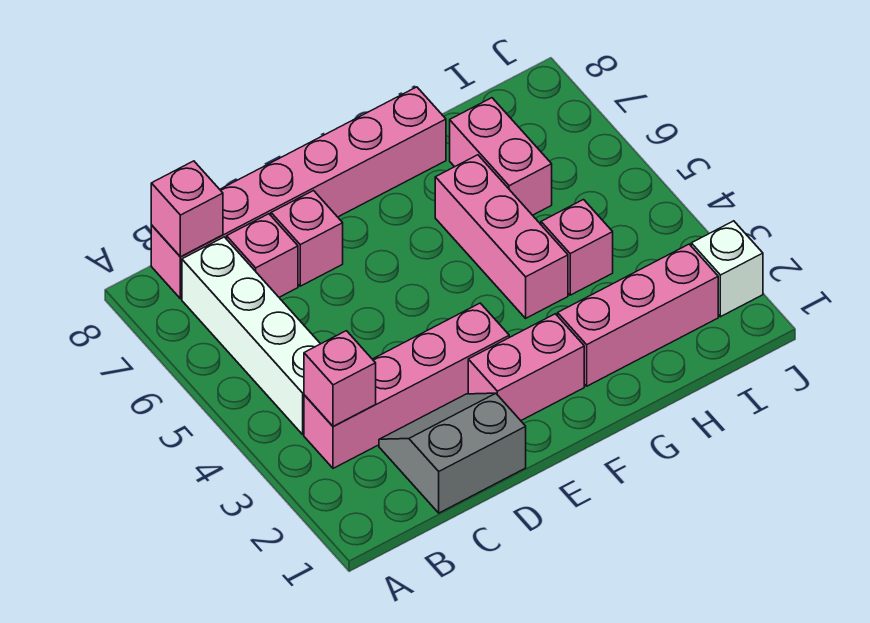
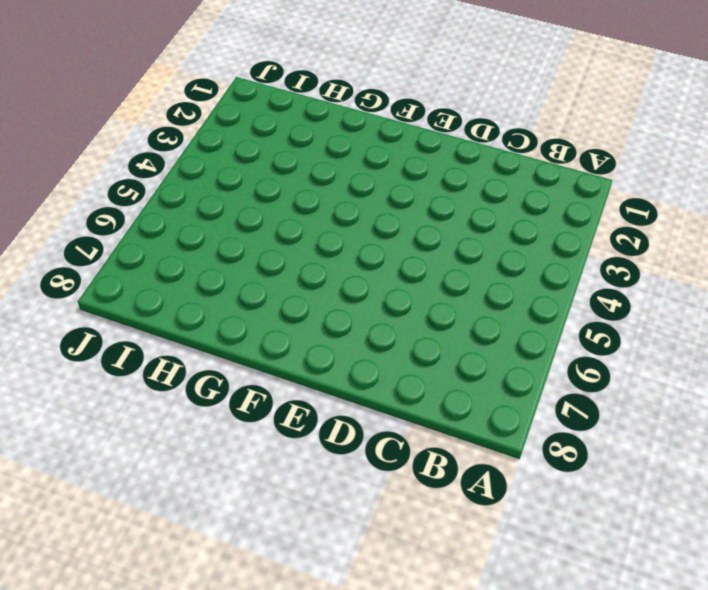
none -> pink 1x4 brick [304,303,509,468]
none -> white 1x4 brick [182,237,320,434]
none -> pink 1x6 brick [151,87,446,299]

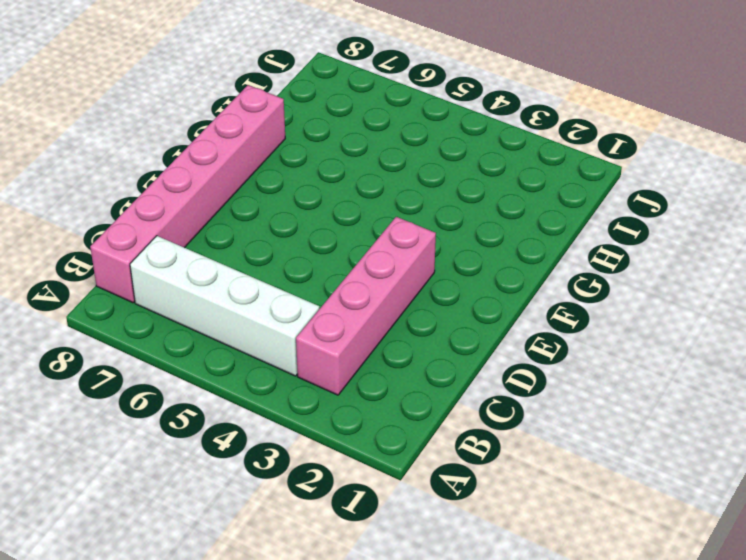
none -> grey 2x2 slope [379,393,526,513]
none -> pink 1x1 brick [227,214,298,297]
none -> pink 1x1 brick [271,191,343,286]

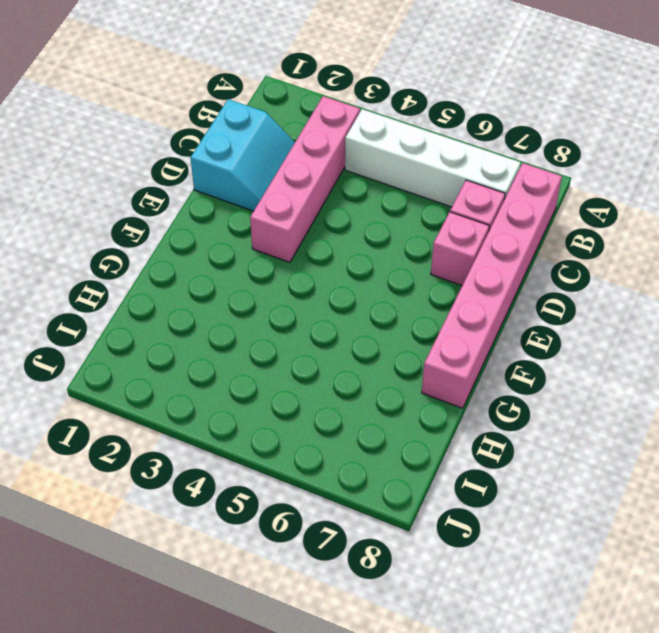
cyan 2x2 slope [190,99,295,211] -> grey 2x2 slope [379,393,526,513]
none -> pink 1x2 brick [468,314,584,421]
none -> pink 1x3 brick [558,244,718,386]
none -> pink 1x3 brick [435,155,568,318]

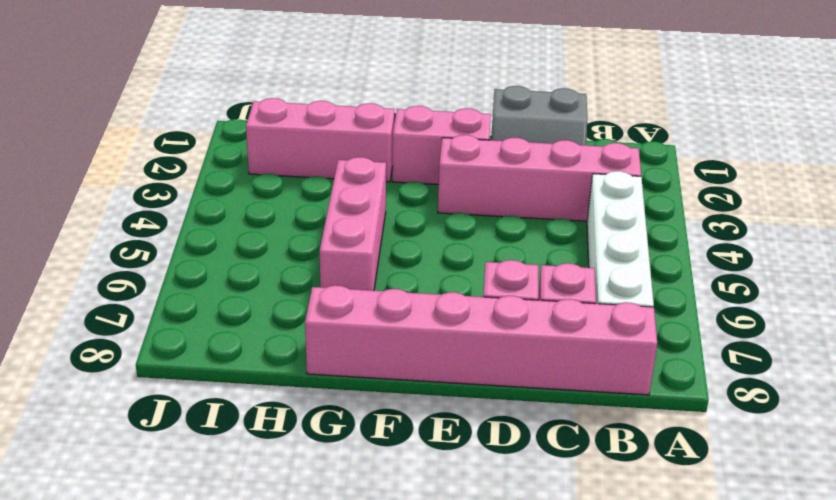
none -> pink 1x1 brick [541,200,613,295]
none -> pink 1x2 brick [450,98,552,215]
none -> white 1x1 brick [691,221,763,317]

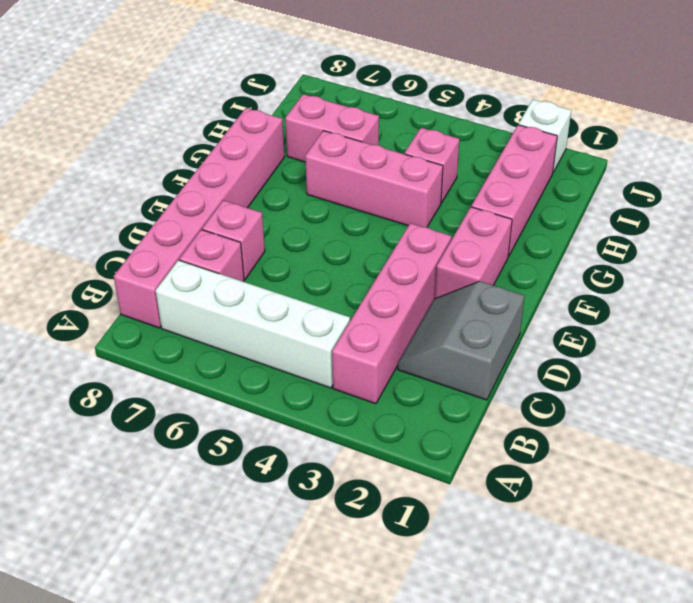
none -> pink 1x1 brick [304,331,376,427]
none -> pink 1x1 brick [151,161,223,257]

